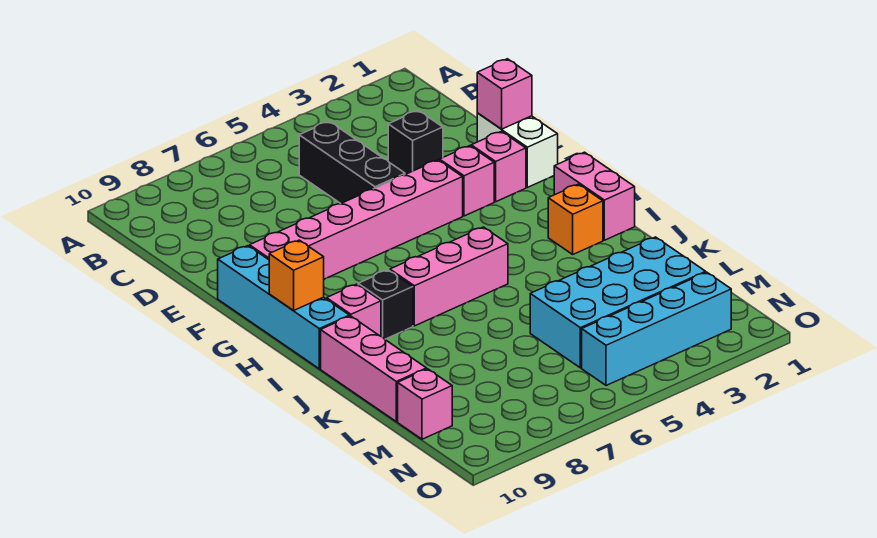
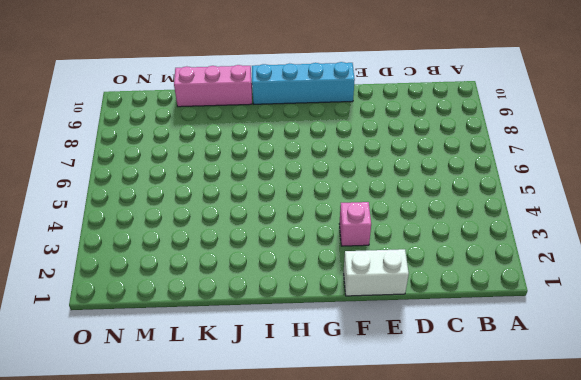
none -> black 1x3 brick [299,121,405,204]
none -> black 1x1 brick [388,110,443,175]
none -> pink 1x1 brick [471,131,526,202]

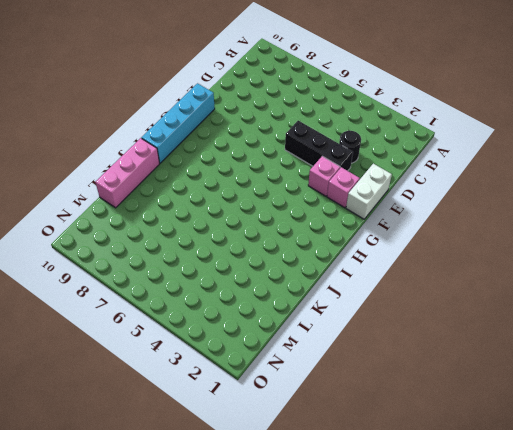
black 1x1 round brick [339,131,361,163] -> black 1x1 brick [388,110,443,175]
black 1x3 brick [285,121,353,171] -> black 1x3 brick turned to [299,121,405,204]
none -> pink 1x6 brick [250,160,463,279]
none -> pink 1x2 brick [554,152,635,240]
none -> orange 1x1 brick [548,184,603,254]

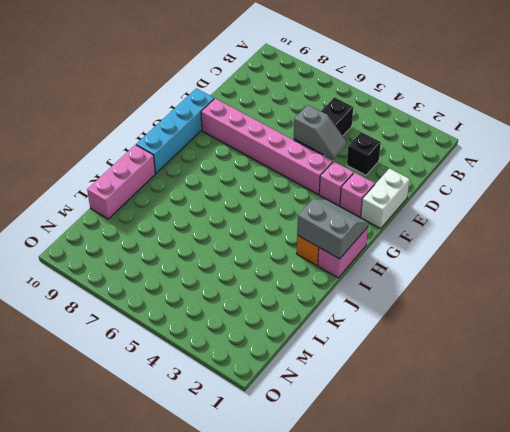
grey 1x2 slope [294,105,347,160] -> none
grey 2x2 slope [297,199,369,259] -> none
none -> pink 1x3 brick [390,227,508,326]
none -> black 1x1 brick [358,270,413,339]
none -> pink 1x1 brick [327,284,381,336]

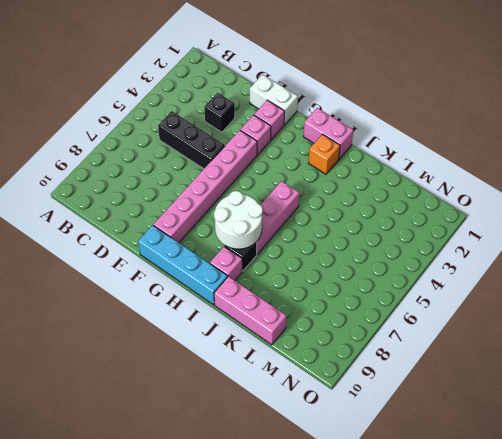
white 2x2 round brick [214,191,263,249] -> none
none -> cyan 2x4 brick [530,237,706,368]
none -> pink 1x1 brick [398,369,452,439]
none -> cyan 1x4 brick [582,272,731,386]

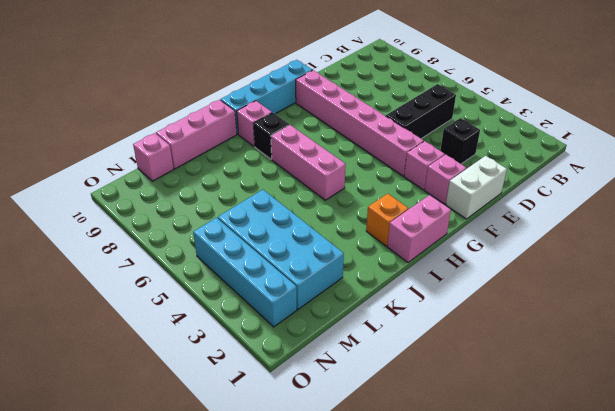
none -> pink 1x1 brick [477,59,532,129]
none -> orange 1x1 brick [269,240,324,311]

